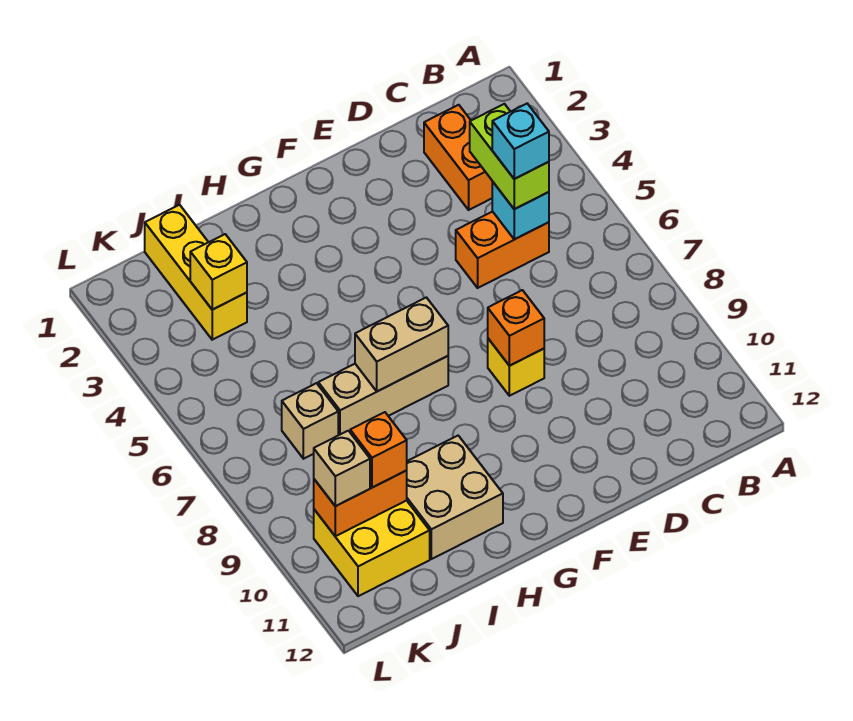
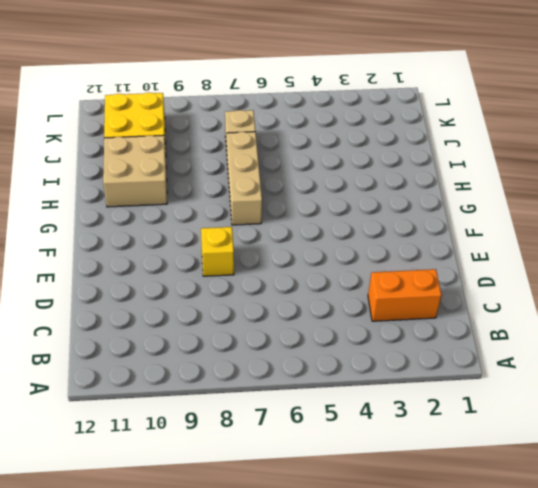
none -> orange 1x2 brick [456,211,549,288]
none -> yellow 1x3 brick [145,205,247,340]
none -> cyan 1x1 brick [492,182,549,239]

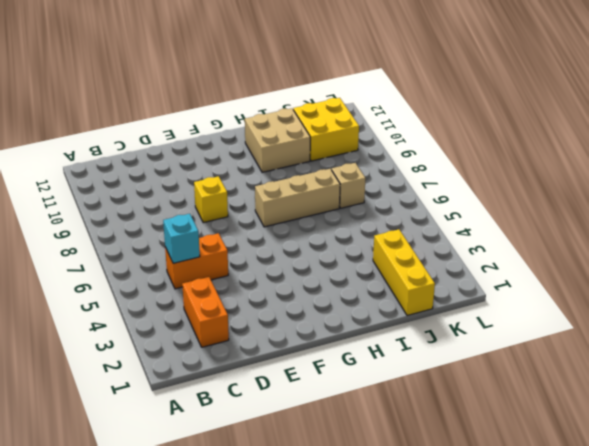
none -> orange 1x1 brick [488,290,544,366]
none -> tan 1x2 brick [355,297,448,391]
none -> yellow 1x1 brick [190,234,247,310]

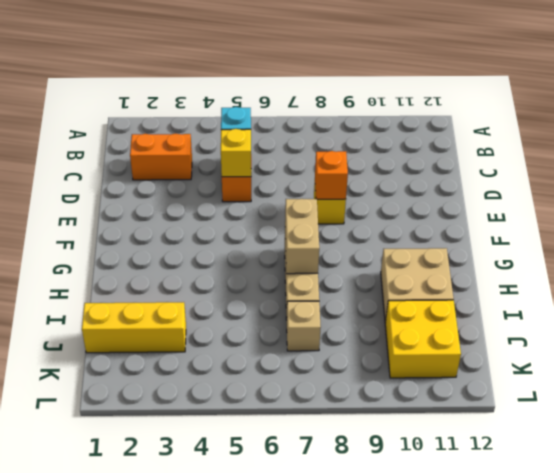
yellow 1x1 brick [221,129,251,177] -> yellow 1x1 brick moved to [190,234,247,310]
none -> orange 1x2 brick [314,471,407,536]
none -> lime 1x2 brick [470,104,549,209]
none -> orange 1x1 brick [350,412,407,488]

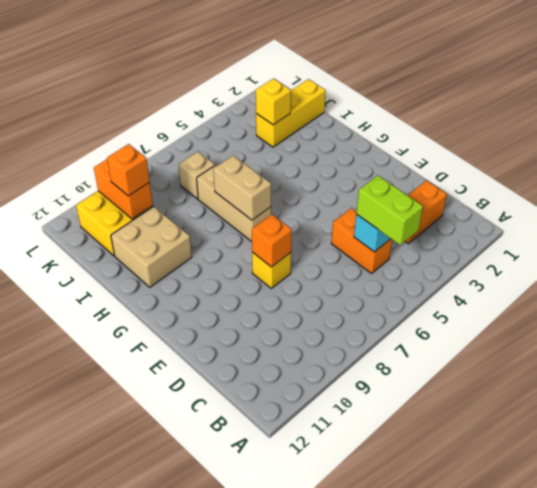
lime 1x2 brick [356,176,423,245] -> lime 1x2 brick turned to [470,104,549,209]
none -> tan 1x1 brick [314,431,370,506]
none -> cyan 1x1 brick [492,104,549,179]

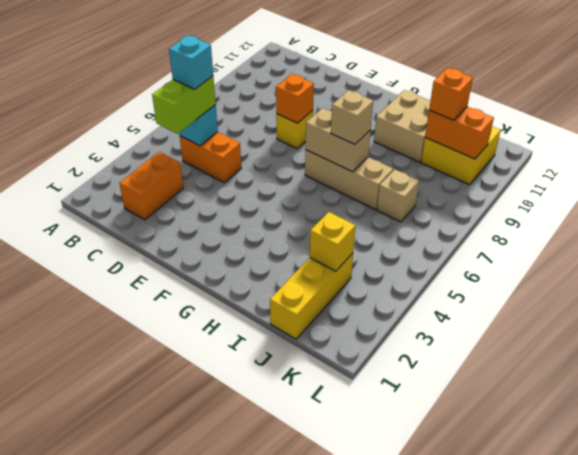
tan 1x1 brick [331,90,373,144] -> tan 1x1 brick moved to [314,431,370,506]

